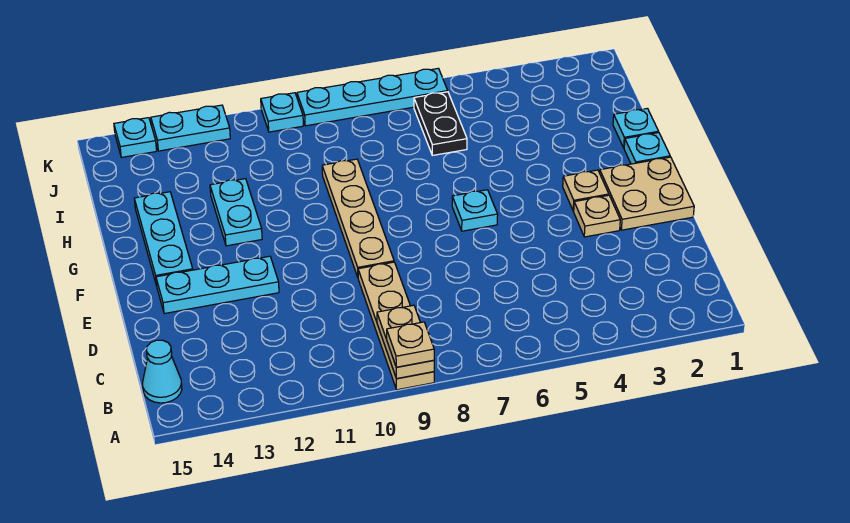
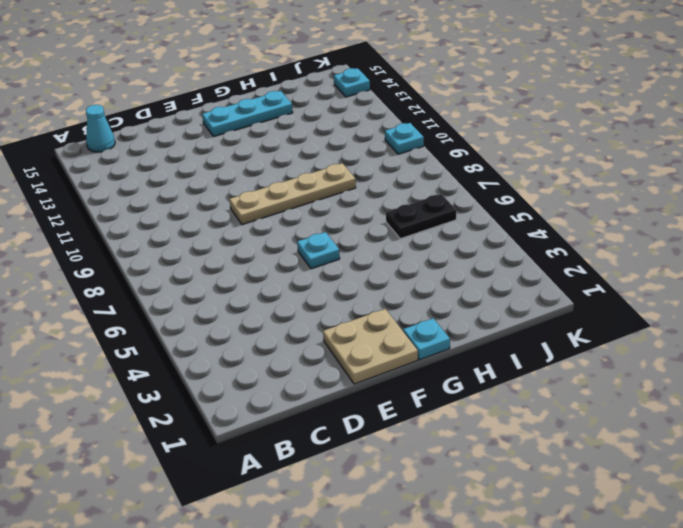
none -> tan 1x4 plate [358,262,434,390]
none -> tan 1x1 plate [574,195,620,237]
none -> cyan 1x3 plate [156,256,279,314]

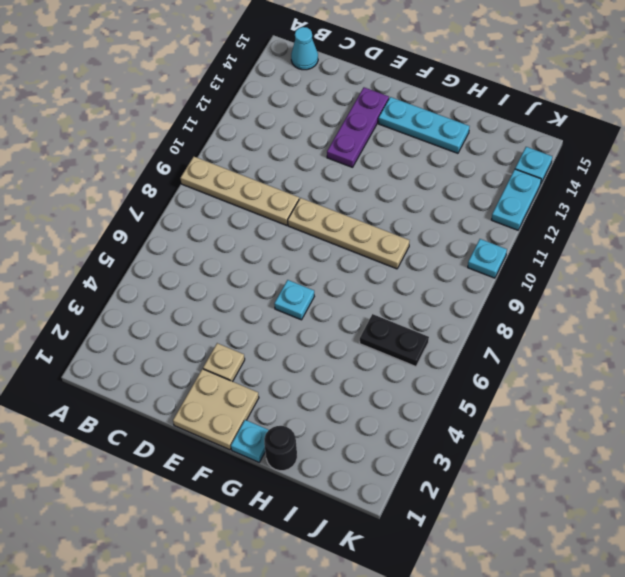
purple 1x3 plate [327,87,389,167] -> cyan 1x3 plate [156,256,279,314]
black 1x1 round brick [264,426,297,471] -> cyan 1x1 plate [613,108,659,148]
none -> tan 1x1 plate [563,170,609,211]
none -> cyan 1x2 plate [210,179,262,246]
none -> cyan 1x4 plate [297,68,448,126]

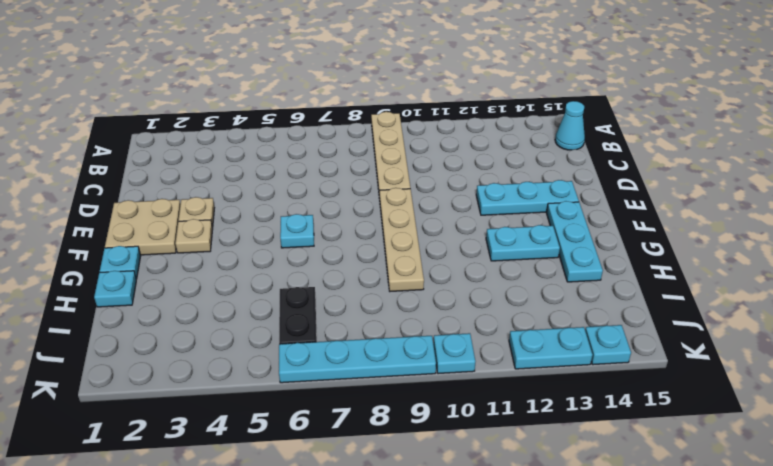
cyan 1x2 plate [486,225,560,261] -> cyan 1x2 plate turned to [210,179,262,246]
none -> tan 1x2 plate [377,305,434,379]
none -> tan 1x1 plate [387,322,434,367]

